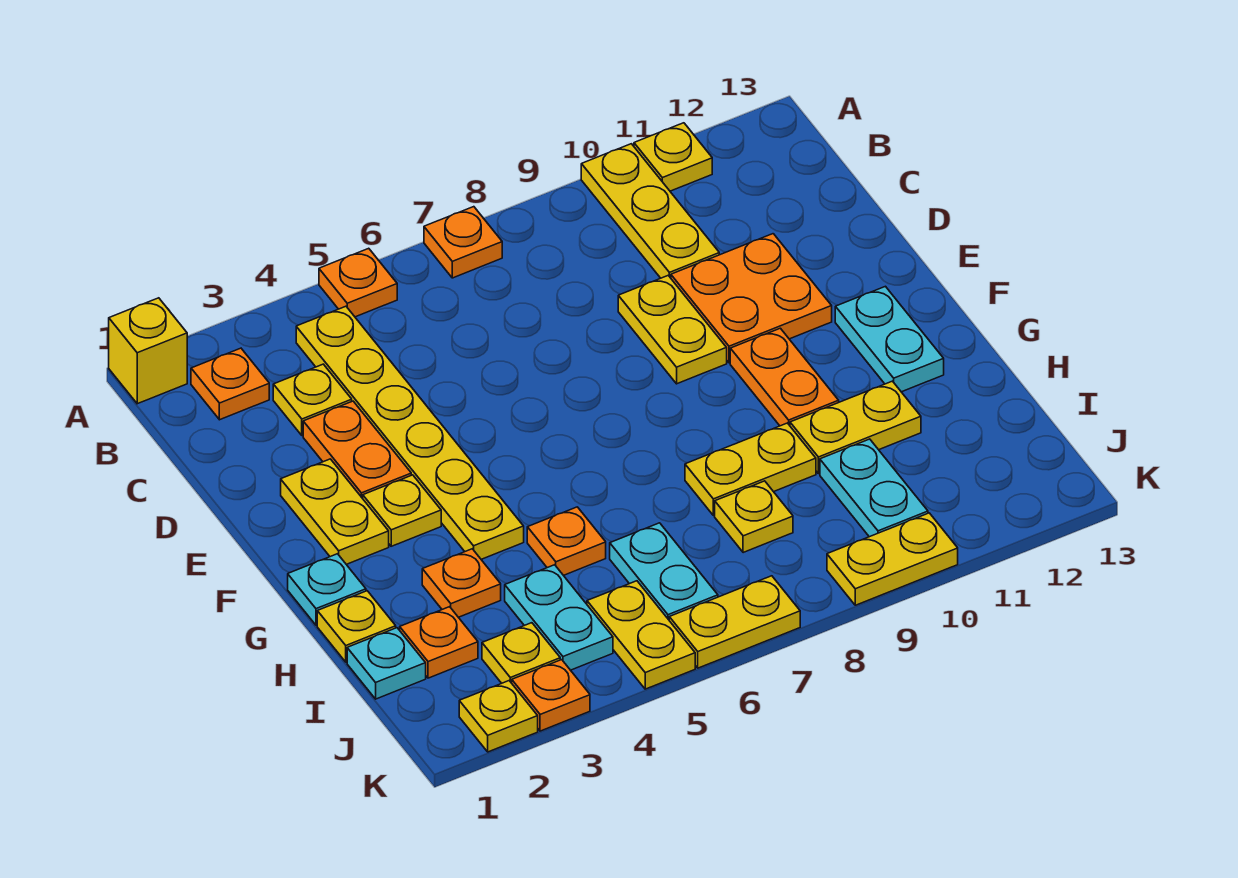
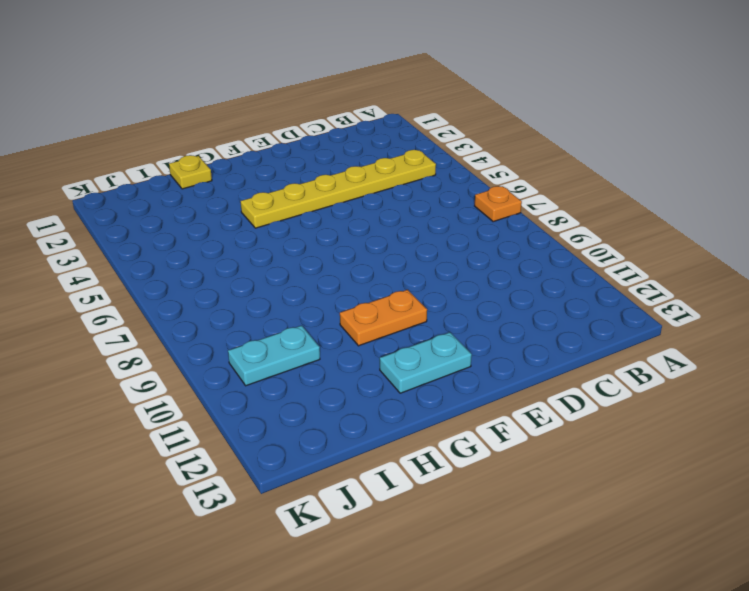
none -> yellow 1x1 brick [109,298,187,404]
none -> orange 1x1 plate [319,248,397,317]
none -> yellow 1x3 plate [581,144,719,278]
none -> yellow 1x1 plate [634,123,712,191]

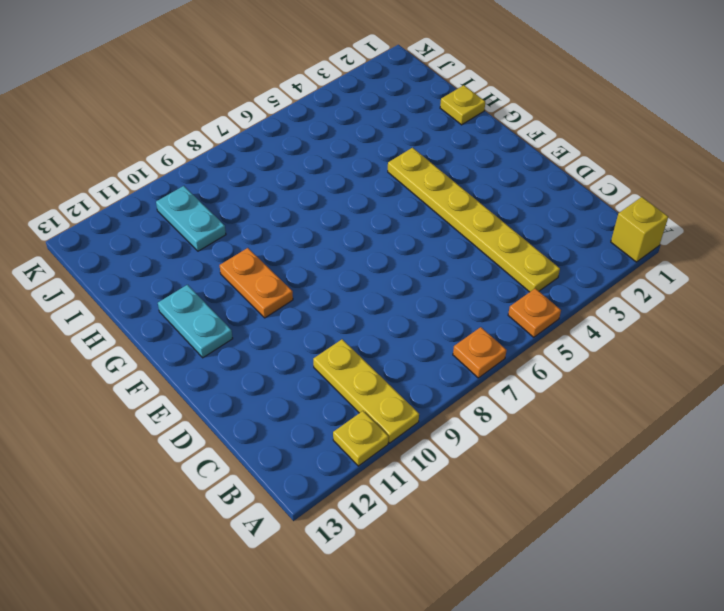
none -> orange 1x1 plate [191,348,269,420]
none -> yellow 1x1 plate [273,364,352,436]
none -> orange 1x2 plate [303,401,411,498]
none -> yellow 1x2 plate [618,276,727,384]

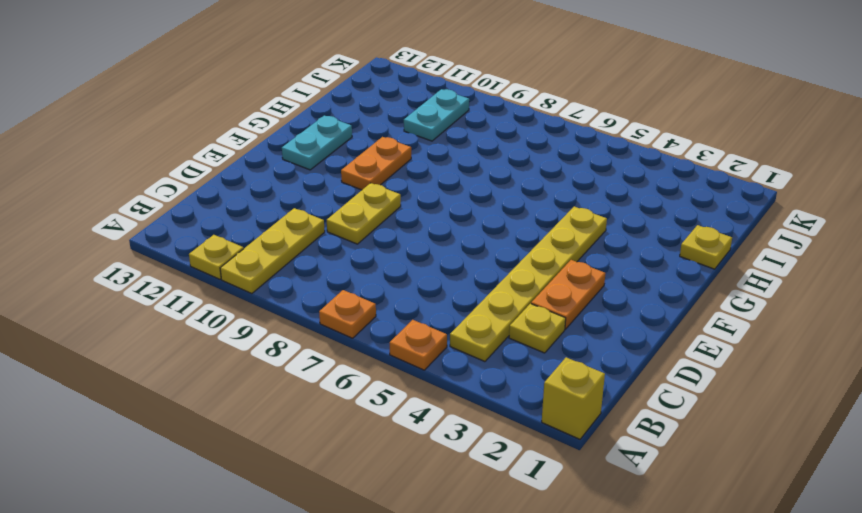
none -> orange 1x1 plate [191,348,269,420]
none -> orange 2x2 plate [671,234,832,363]
none -> yellow 1x2 plate [281,459,389,564]
none -> yellow 1x1 plate [363,475,441,546]

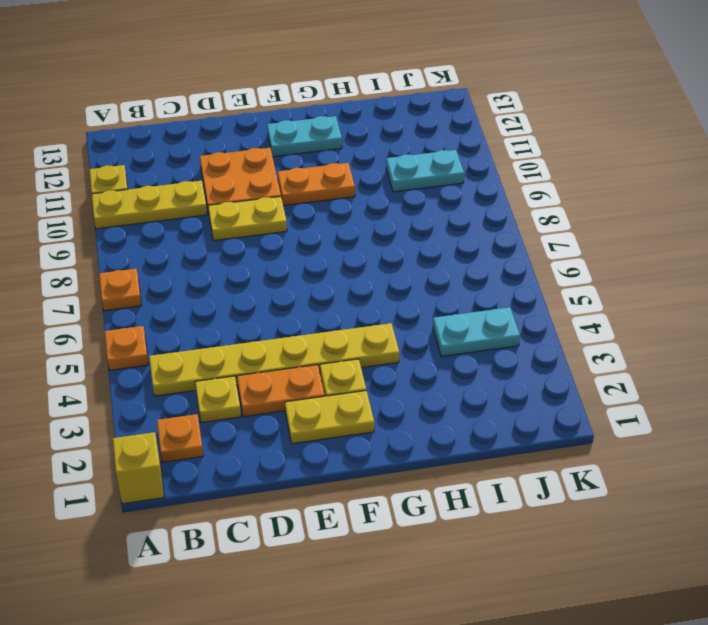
none -> cyan 1x1 plate [288,554,366,625]
none -> yellow 1x1 plate [317,591,396,662]
none -> orange 1x1 plate [422,549,501,617]
none -> orange 1x1 plate [527,507,606,575]

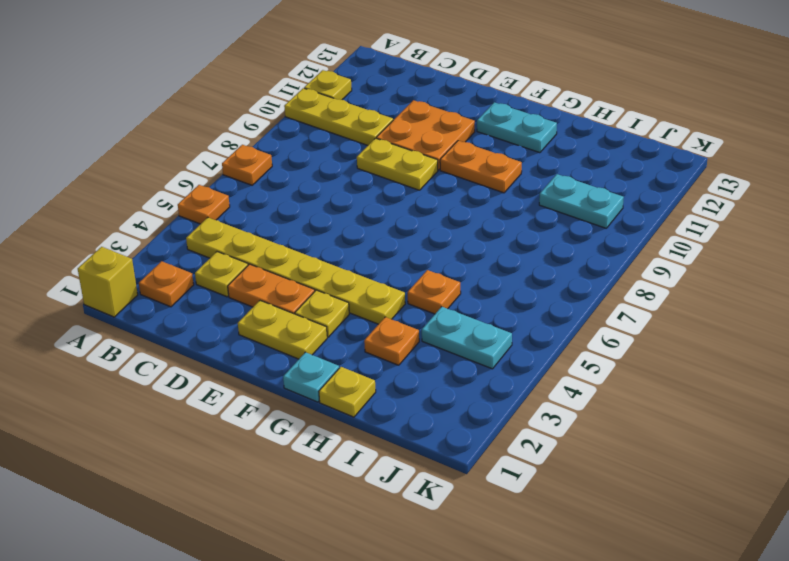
none -> yellow 1x2 plate [685,423,816,516]
none -> yellow 1x2 plate [790,381,921,474]
none -> cyan 1x1 plate [347,628,426,699]
none -> orange 1x1 plate [400,607,478,678]

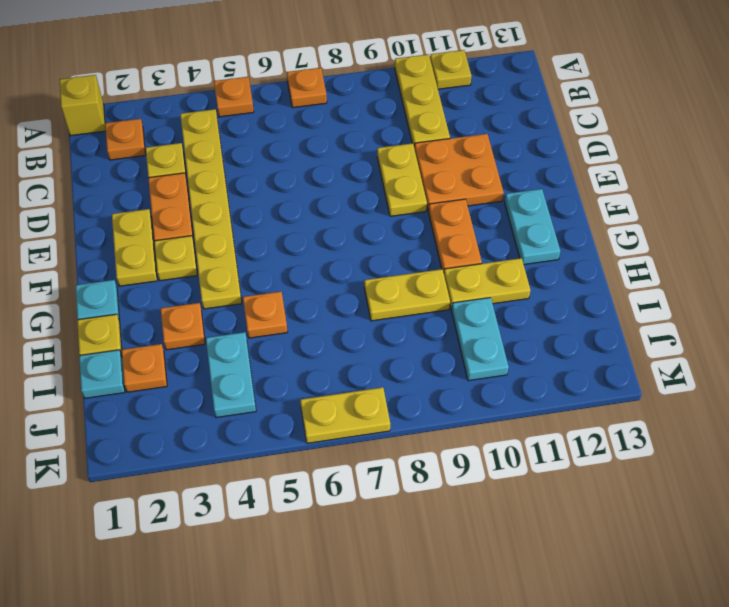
none -> cyan 1x2 plate [610,523,718,620]
none -> yellow 1x1 plate [715,481,793,553]
none -> yellow 1x1 plate [482,623,560,683]
none -> yellow 1x2 plate [587,581,695,689]

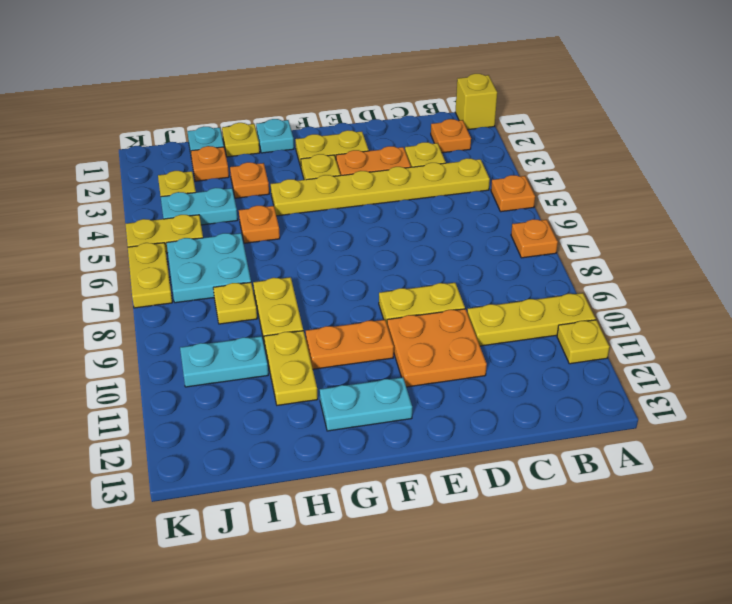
cyan 2x2 plate [167,233,251,303] -> cyan 1x2 plate [610,523,718,620]
none -> yellow 1x1 plate [459,681,538,752]
none -> orange 1x1 plate [512,660,590,731]
none -> yellow 1x2 plate [827,513,958,605]

